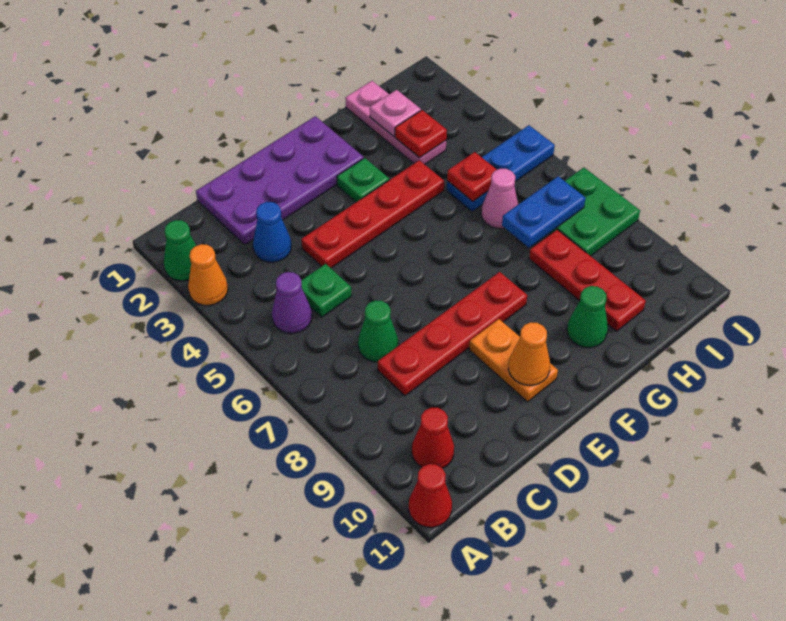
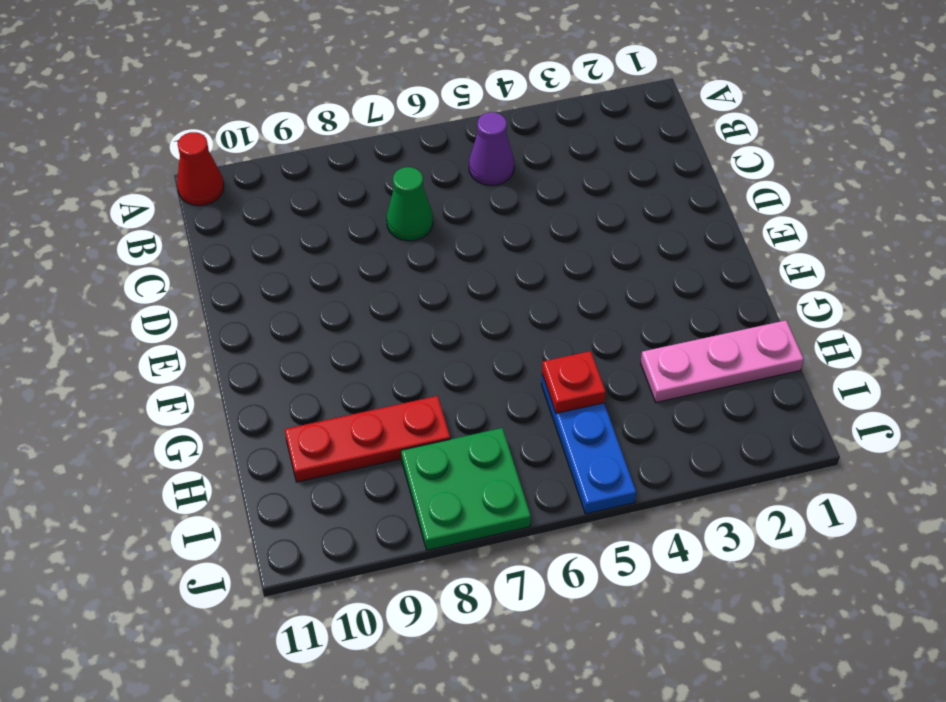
none -> green 1x1 cone [164,220,196,281]
none -> orange 1x1 cone [188,244,228,305]
none -> red 1x1 cone [412,408,454,468]

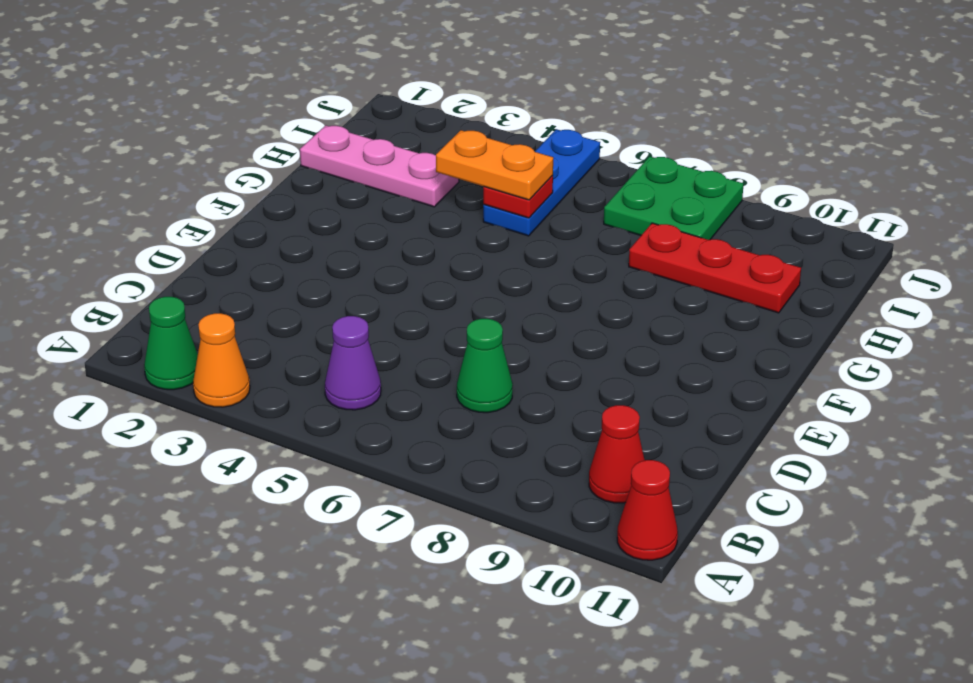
orange 1x2 plate [436,130,553,200] -> orange 1x2 plate moved to [469,319,558,402]
none -> purple 2x4 plate [196,116,364,245]
none -> blue 1x1 cone [253,202,292,262]
none -> green 1x1 plate [301,264,352,317]

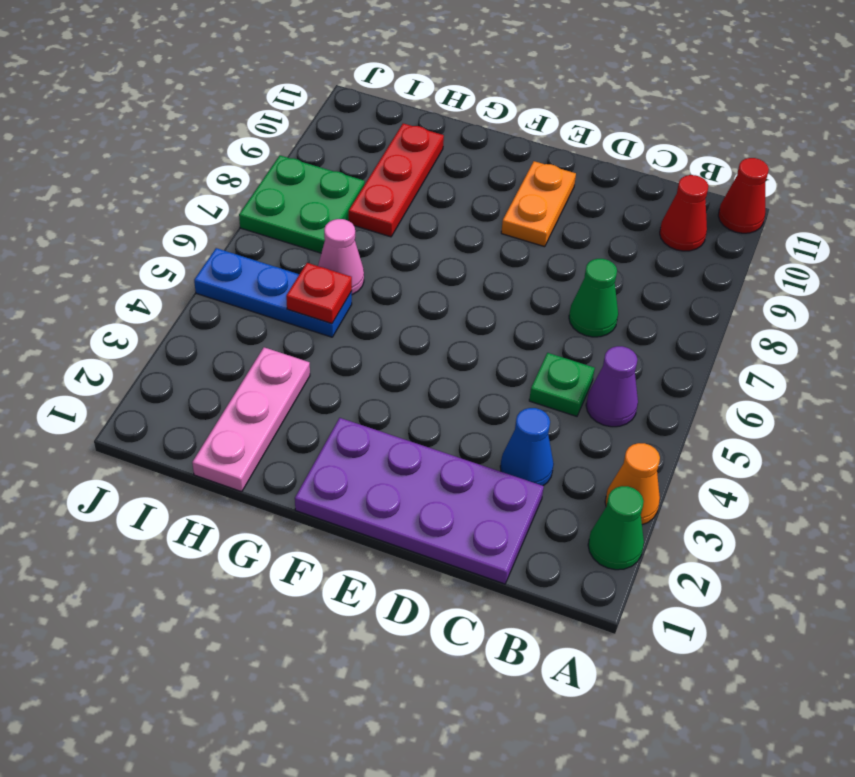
none -> red 1x4 plate [378,272,527,396]
none -> red 1x4 plate [301,160,444,268]
none -> green 1x1 plate [337,158,389,202]

